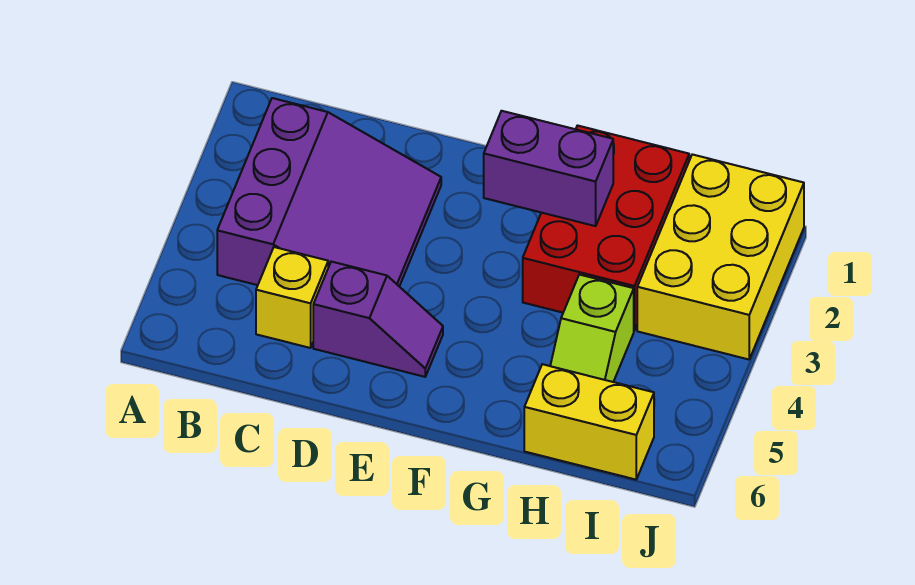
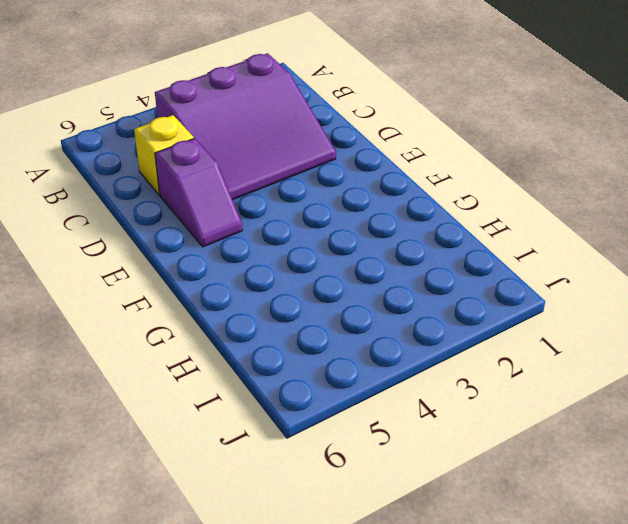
none -> red 2x3 brick [523,126,689,331]
none -> lime 1x2 slope [550,275,634,382]

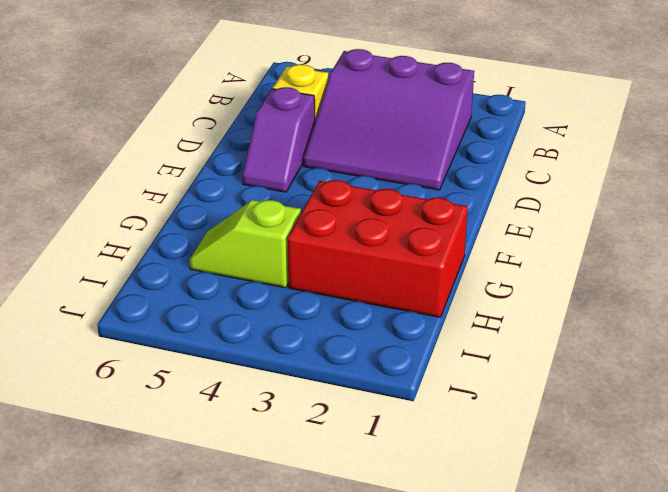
none -> yellow 1x2 brick [524,364,654,480]
none -> yellow 2x3 brick [637,154,804,359]

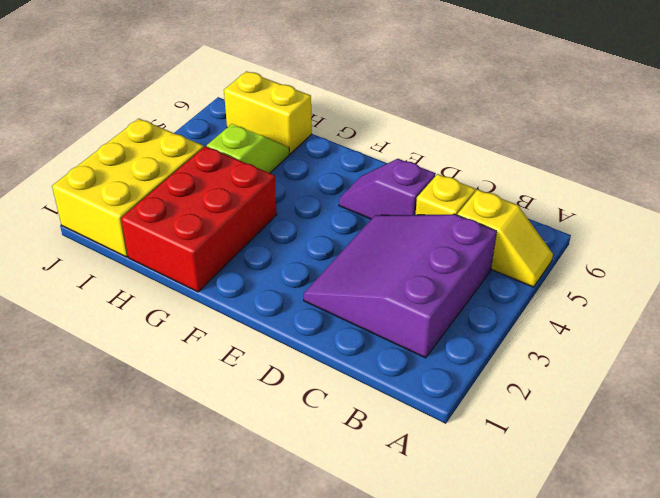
yellow 1x2 slope [458,190,553,287] -> none
none -> purple 1x2 brick [484,111,613,226]

